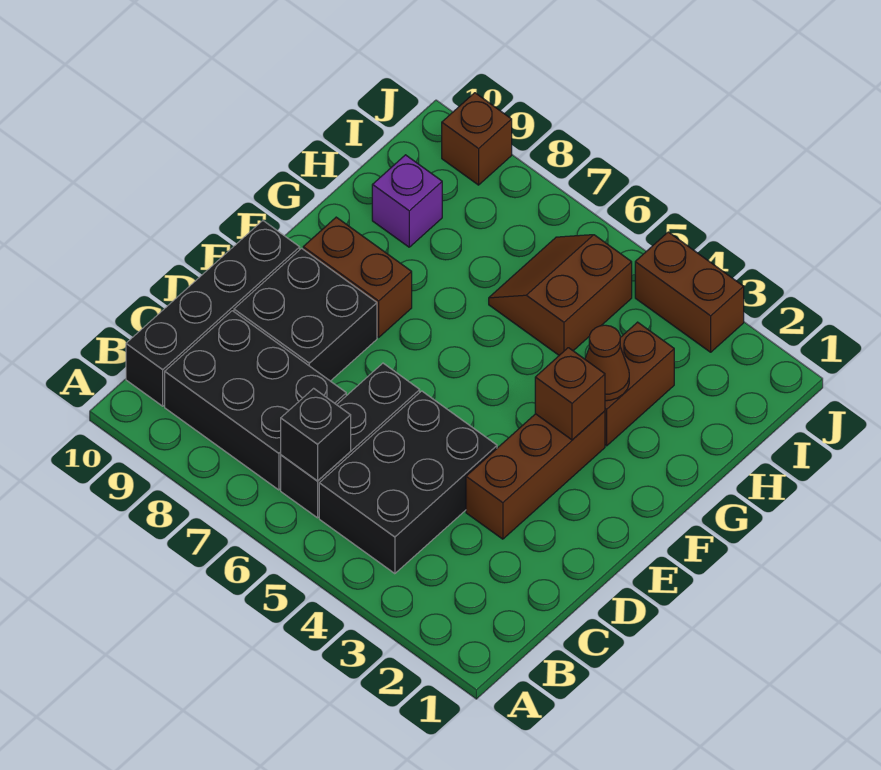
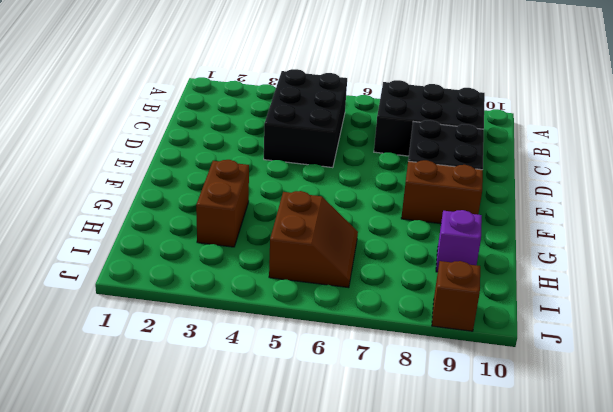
none -> black 1x3 brick [281,363,420,518]
none -> black 1x4 brick [126,221,300,406]
none -> brown 1x3 brick [466,411,605,539]

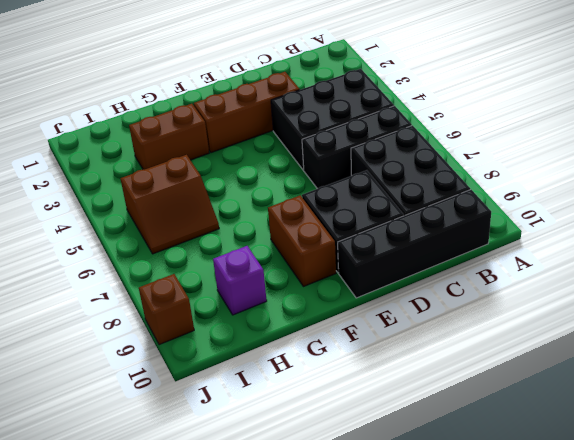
none -> brown 1x2 brick [635,232,744,352]
none -> black 1x1 brick [281,388,351,481]
none -> brown 1x1 brick [535,348,605,440]

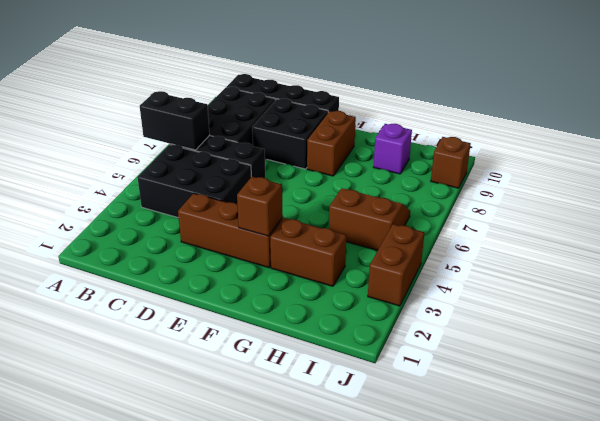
black 1x2 brick [140,91,210,150] -> black 1x1 brick [281,388,351,481]
none -> brown 1x1 cone [585,325,629,401]

